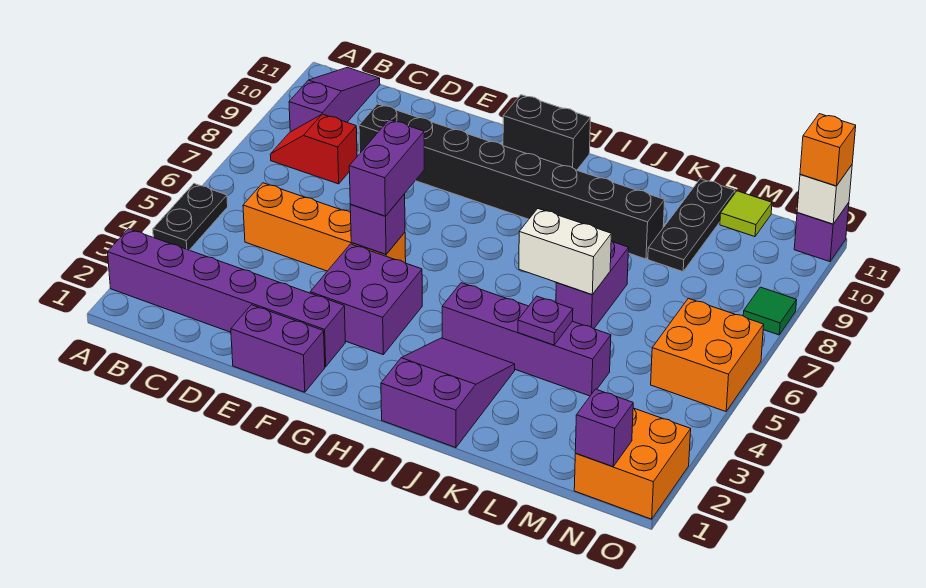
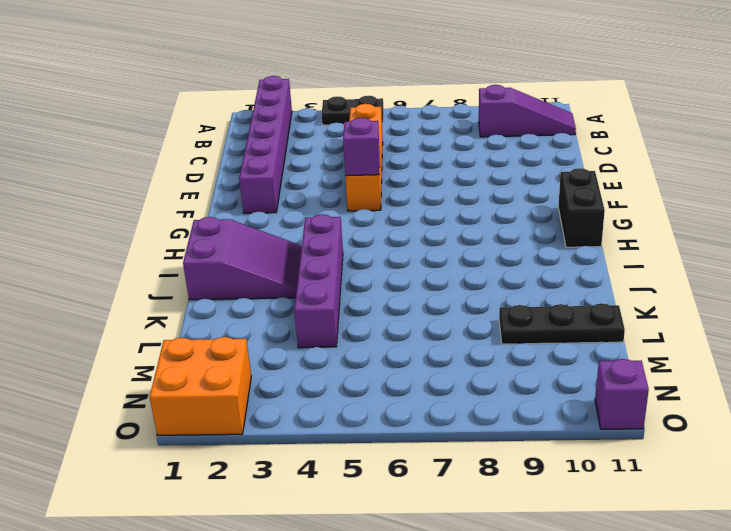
none -> red 1x2 slope [270,114,357,184]
none -> black 1x8 brick [359,104,665,259]
none -> purple 1x2 brick [231,305,325,392]

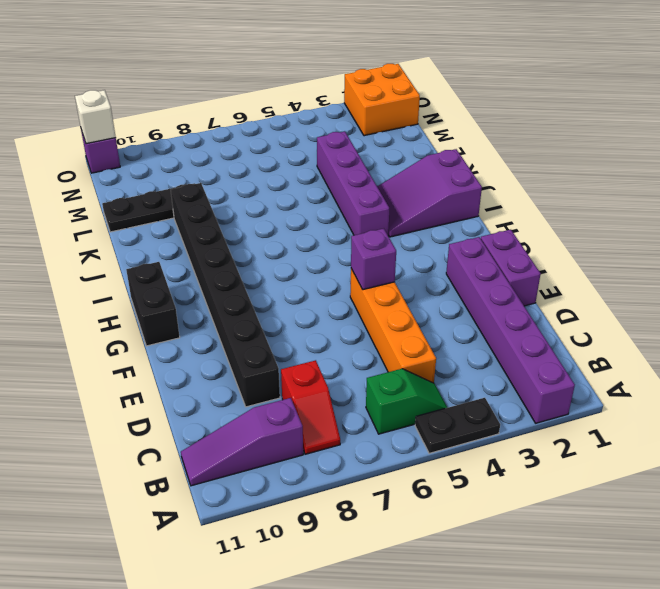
green 1x2 slope [366,369,447,434] -> none
none -> purple 2x2 brick [310,244,422,355]
none -> purple 1x2 brick [556,241,629,329]
none -> lime 1x1 tile [720,191,772,237]

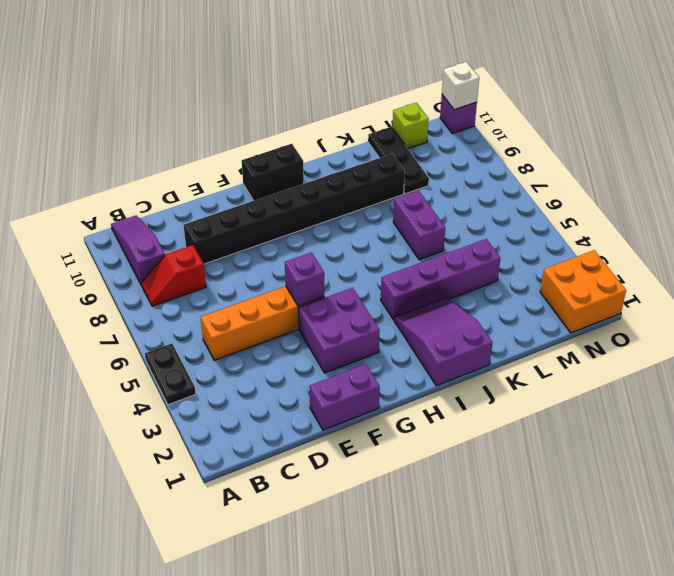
lime 1x1 brick [393,103,429,149] -> lime 1x1 tile [720,191,772,237]
none -> purple 1x6 brick [108,229,345,367]
none -> orange 2x2 brick [651,298,764,411]
none -> green 1x1 tile [743,287,797,335]

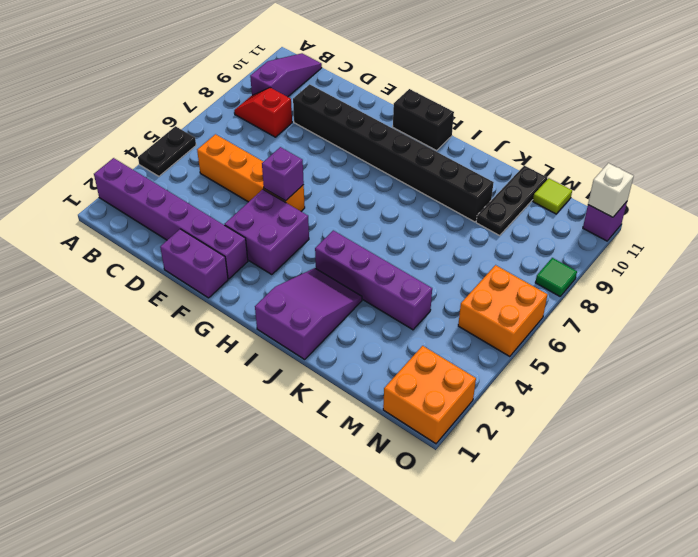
none -> purple 1x2 brick [556,241,629,329]
none -> white 1x2 brick [519,209,611,295]
none -> purple 1x1 plate [518,296,573,345]

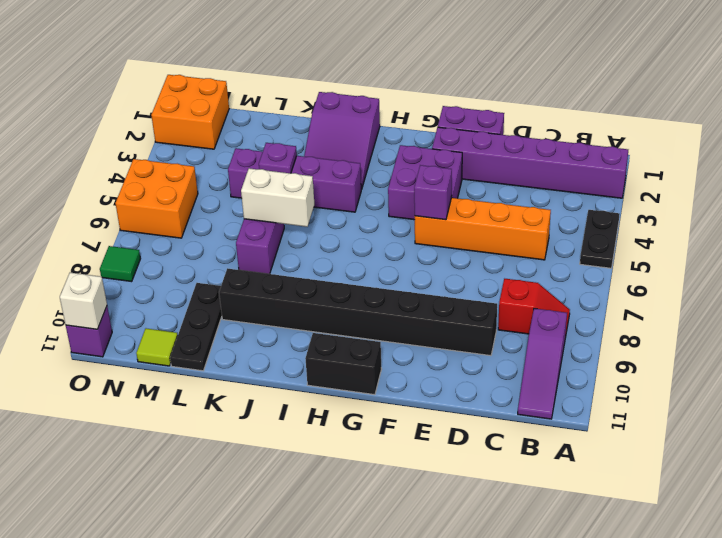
none -> purple 1x1 brick [575,389,633,467]
none -> purple 1x2 brick [349,120,424,216]
none -> orange 1x1 brick [800,114,856,186]

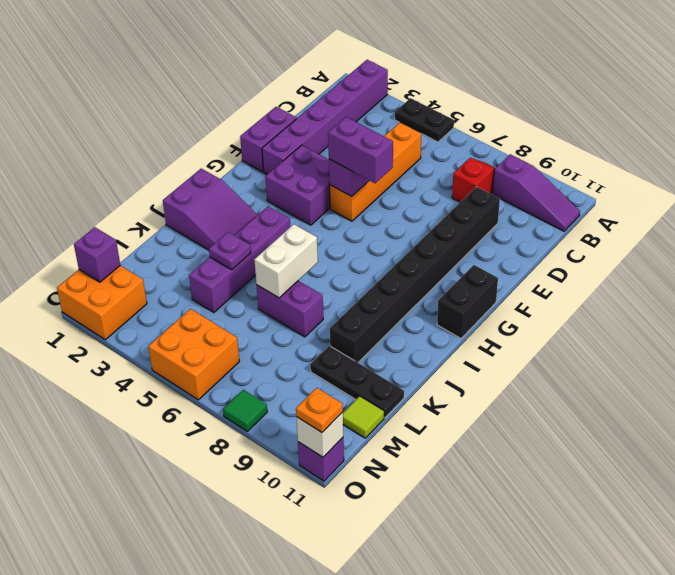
orange 1x1 plate [296,388,343,432] -> orange 1x1 brick [800,114,856,186]

